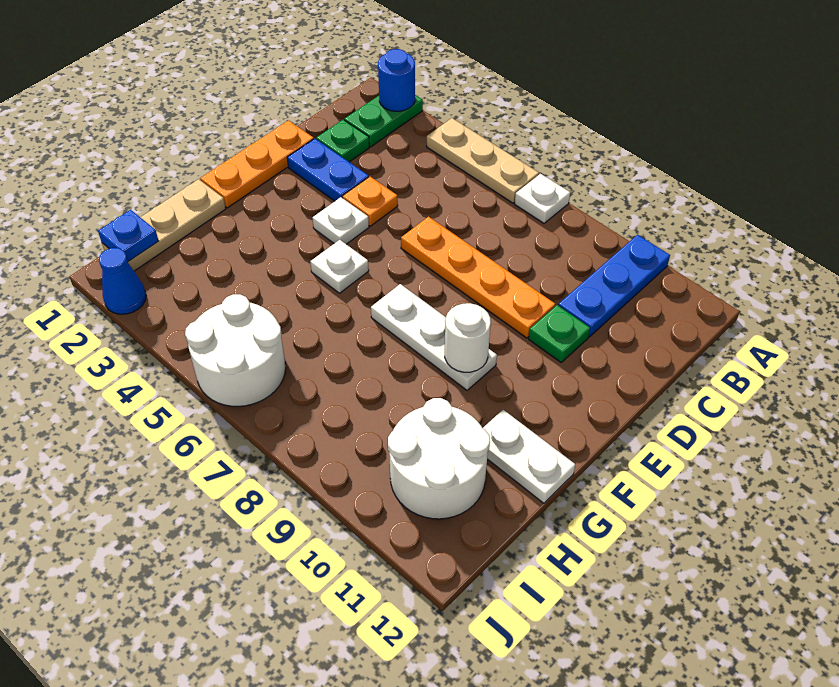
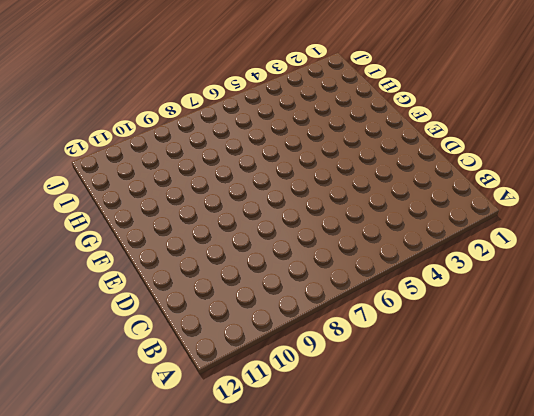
none -> green 1x2 plate [344,95,423,147]
none -> tan 1x3 plate [427,118,539,203]
none -> white 1x1 plate [515,174,570,223]

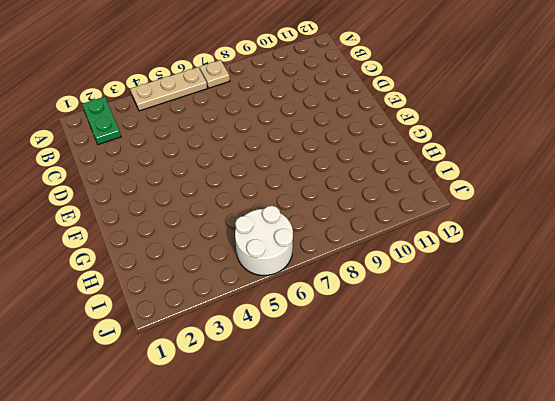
tan 1x1 plate [200,60,230,88] -> white 1x1 plate [515,174,570,223]
none -> blue 1x3 plate [558,235,670,337]
none -> green 1x1 plate [316,120,369,162]
none -> orange 1x3 plate [200,121,314,208]

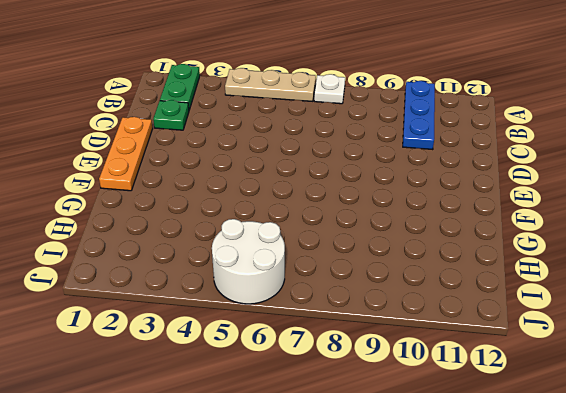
none -> blue 1x2 plate [287,139,369,201]
none -> orange 1x1 plate [342,177,398,226]
none -> orange 1x4 plate [401,217,555,338]

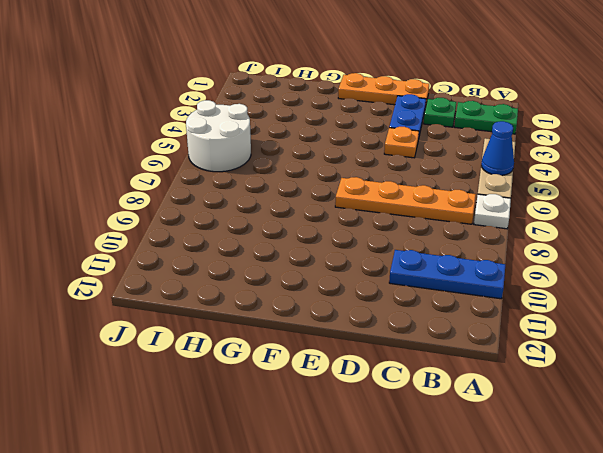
blue 1x1 cone [481,121,514,175] -> blue 1x1 cone moved to [99,248,146,314]
orange 1x4 plate [335,177,476,224] -> orange 1x4 plate turned to [401,217,555,338]
none -> green 1x1 plate [529,305,590,362]
none -> white 1x1 plate [313,197,369,244]
none -> white 1x1 plate [310,240,369,293]

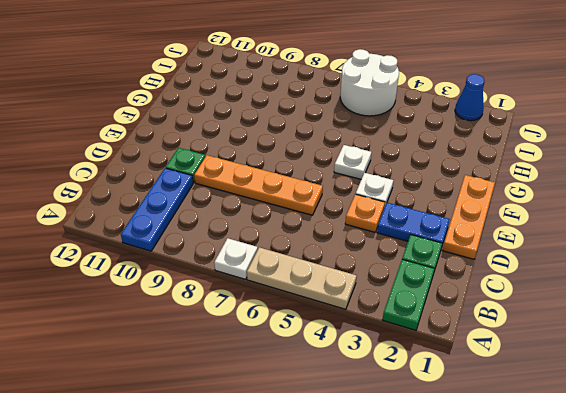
none -> white 1x3 plate [371,284,497,390]
none -> tan 1x3 plate [102,179,226,271]
none -> white 1x2 plate [483,410,575,503]

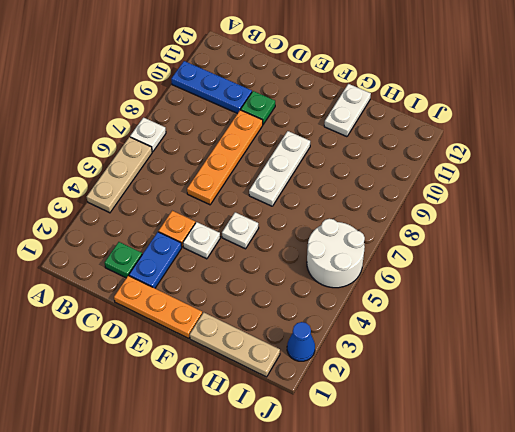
none -> green 1x2 plate [344,95,423,147]
none -> white 2x2 round brick [388,398,490,519]
none -> blue 1x1 round brick [378,49,415,111]

